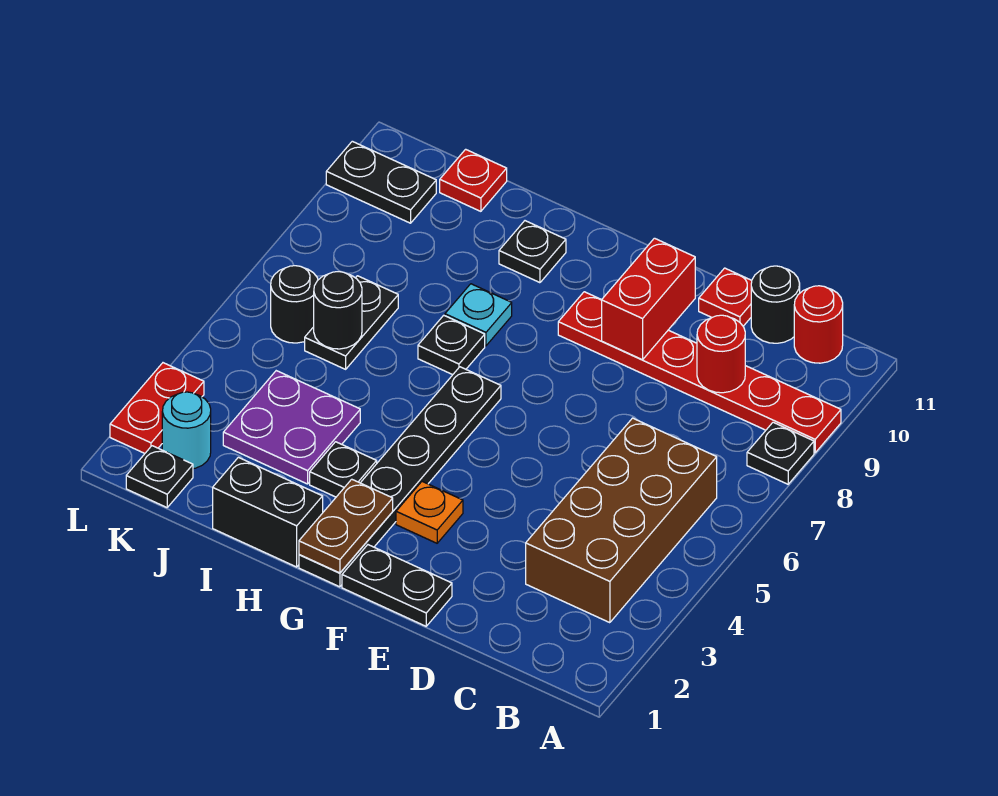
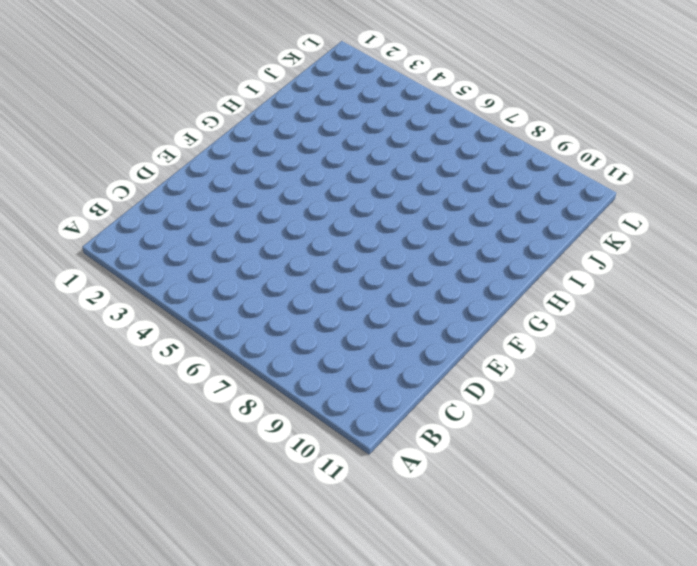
none -> black 1x1 plate [747,422,814,484]
none -> red 1x6 plate [558,292,841,453]
none -> brown 2x4 brick [526,418,717,623]

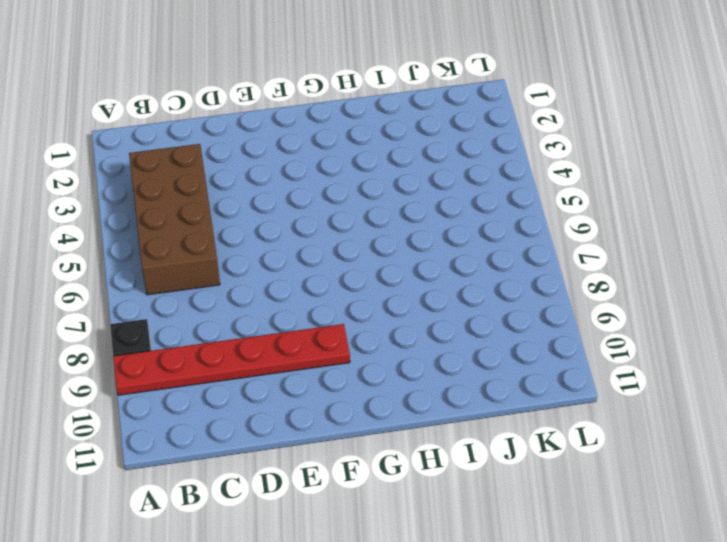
none -> red 1x1 round brick [794,286,843,363]
none -> black 1x1 round brick [751,266,800,343]
none -> red 1x1 plate [699,268,752,326]

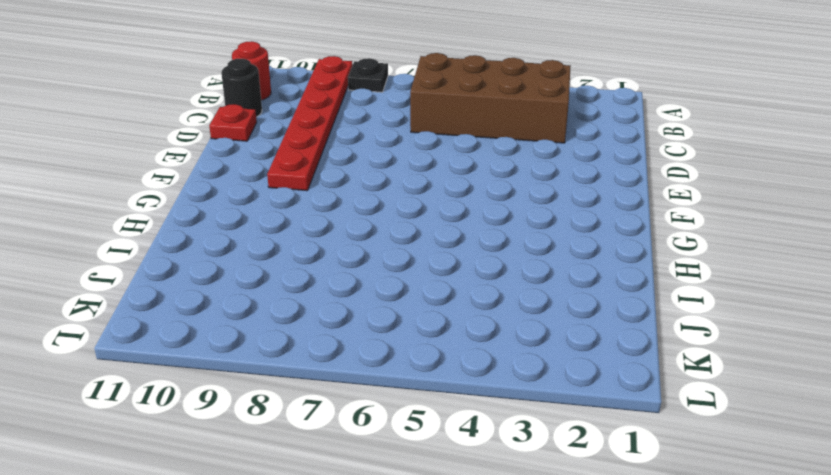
none -> black 1x2 plate [342,545,452,626]
none -> orange 1x1 plate [396,482,463,543]
none -> black 1x6 plate [299,367,501,587]

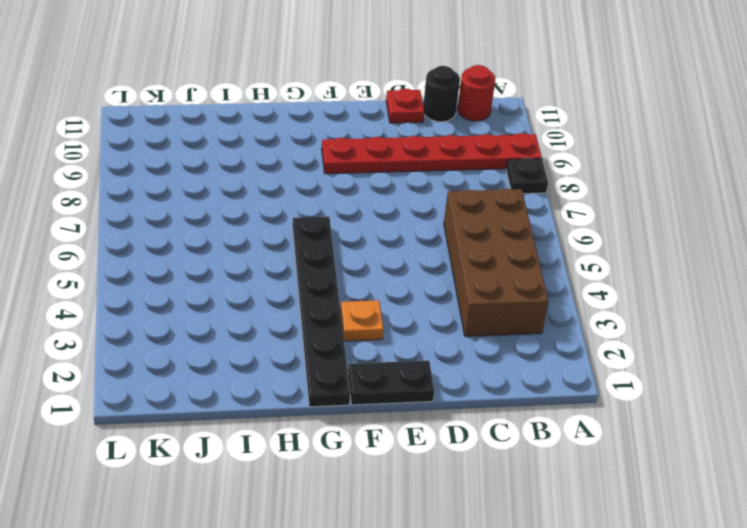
none -> black 1x2 brick [213,457,323,567]
none -> black 1x1 plate [310,442,377,497]
none -> black 1x1 plate [418,315,485,375]

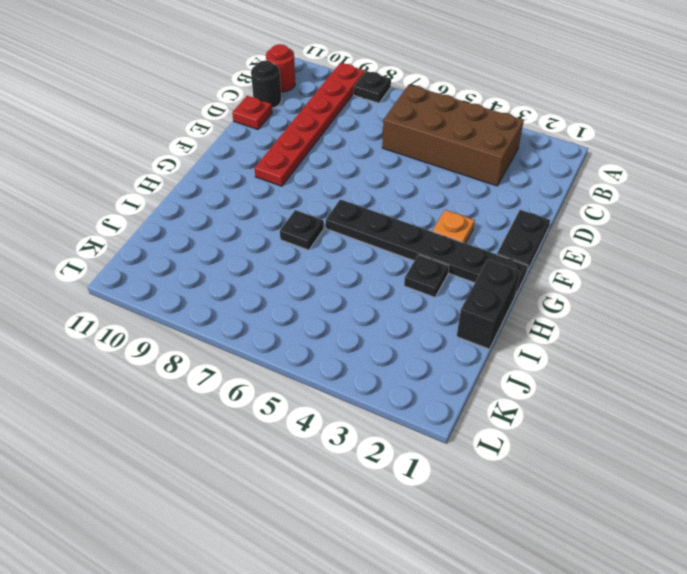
none -> cyan 1x1 plate [445,284,512,346]
none -> black 1x1 plate [499,221,566,283]
none -> purple 2x2 plate [223,371,360,484]

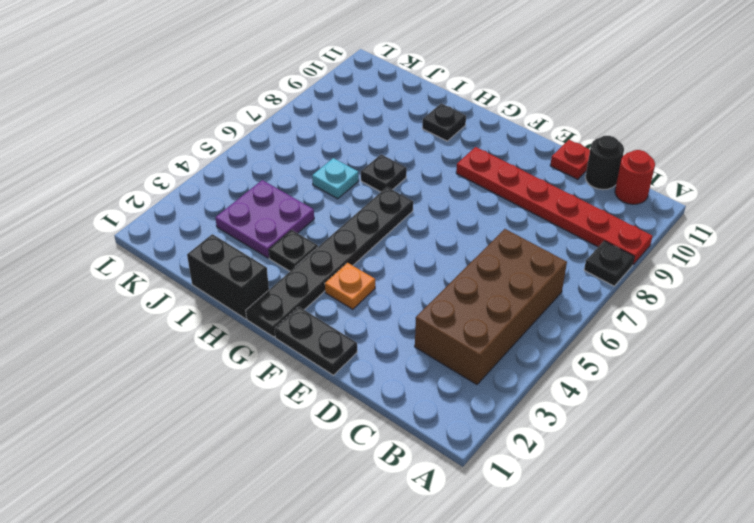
cyan 1x1 plate [312,158,359,199] -> cyan 1x1 plate moved to [445,284,512,346]
none -> black 1x2 plate [305,276,398,369]
none -> red 1x1 plate [440,149,507,211]
none -> black 1x1 plate [126,446,193,507]

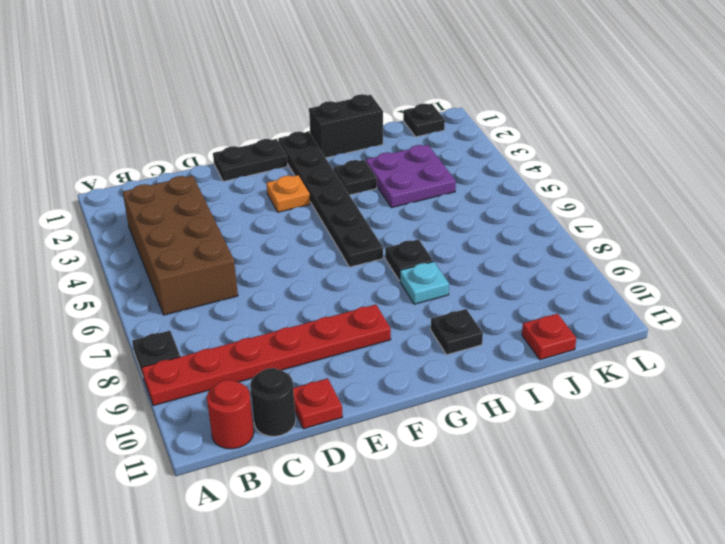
none -> black 1x2 plate [305,276,398,369]
none -> cyan 1x1 round brick [162,392,211,469]
none -> black 1x1 round brick [271,266,318,343]

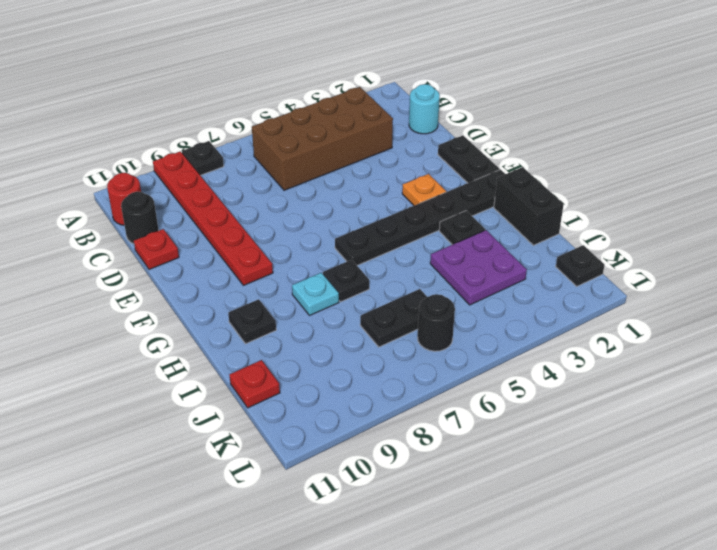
cyan 1x1 round brick [409,84,440,134] -> cyan 1x1 round brick moved to [162,392,211,469]
none -> black 1x2 plate [326,141,436,223]
none -> red 1x2 plate [110,363,204,453]
none -> red 1x1 round brick [697,315,745,393]

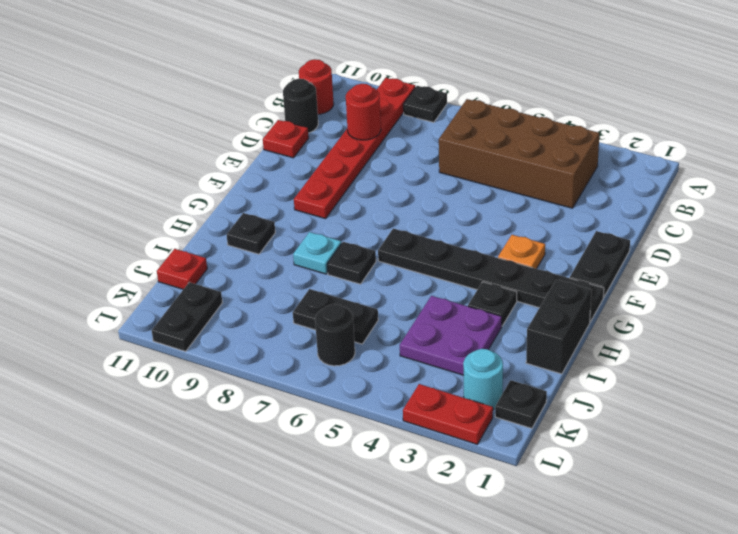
none -> red 1x2 brick [602,238,695,360]
none -> brown 1x2 plate [299,479,393,573]
none -> black 1x1 round brick [314,272,362,349]

